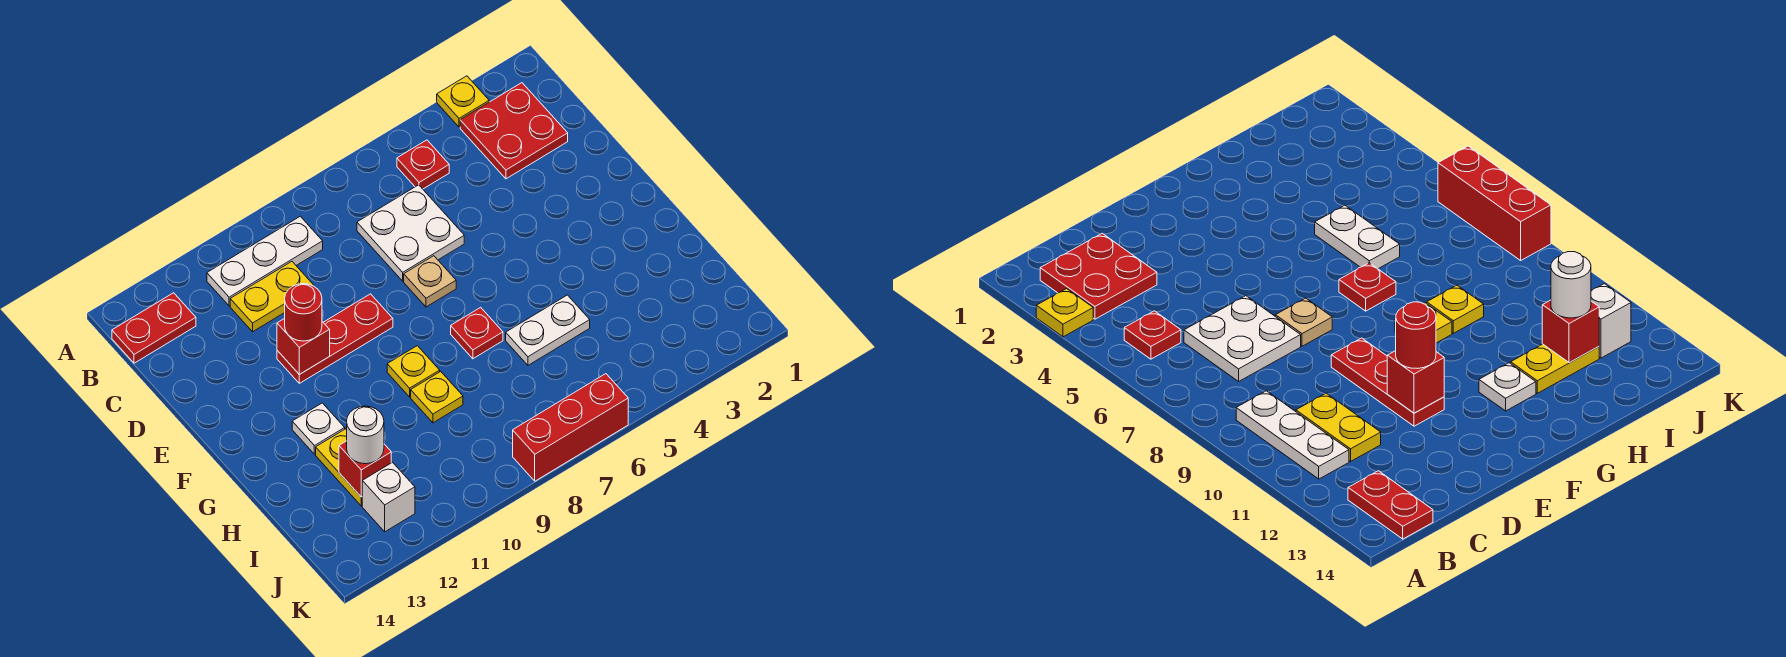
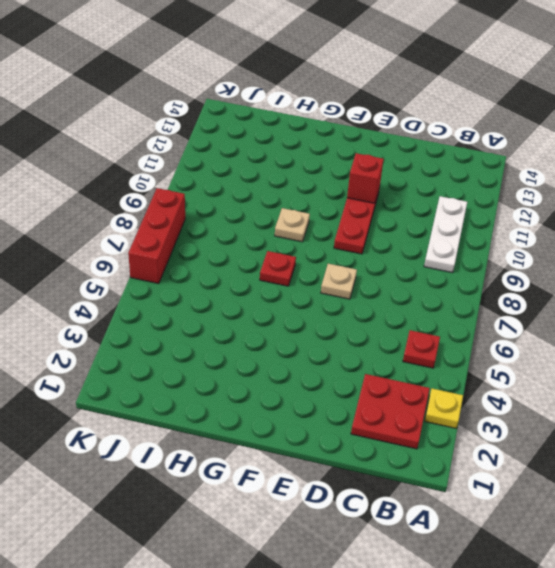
tan 1x1 plate [275,208,310,242] -> yellow 1x1 plate [387,346,440,397]
none -> red 1x2 plate [112,293,196,363]
none -> white 2x2 plate [357,185,464,281]
none -> yellow 1x2 plate [230,262,314,332]

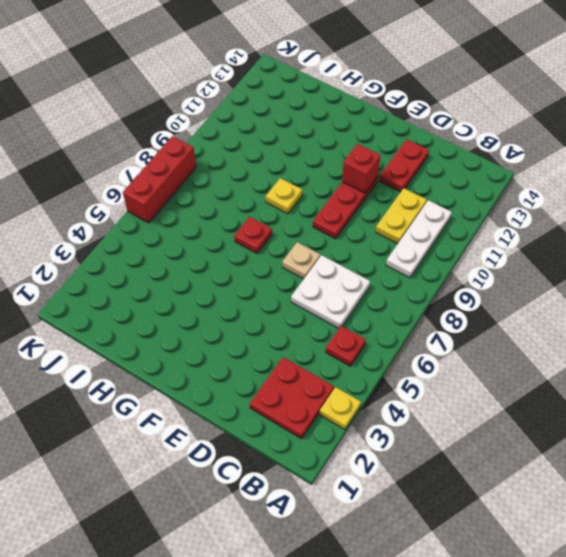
red 1x2 plate [380,139,429,192] -> red 1x2 plate moved to [112,293,196,363]
none -> white 1x1 plate [292,403,345,454]
none -> white 1x2 plate [506,295,590,365]
none -> yellow 1x1 plate [411,372,463,423]

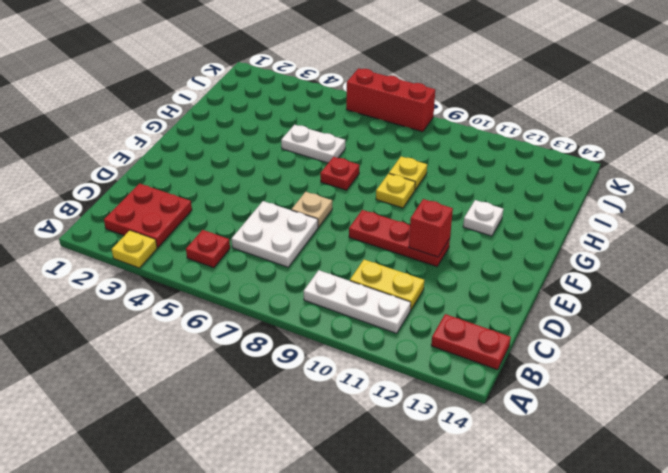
none -> yellow 1x2 plate [316,429,362,506]
none -> white 1x1 brick [362,462,415,532]
none -> red 1x1 brick [339,441,391,497]

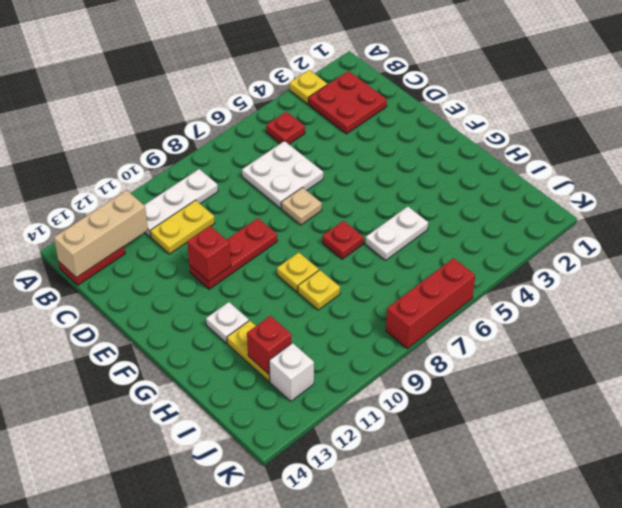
tan 1x3 brick [54,190,148,278] -> none
none -> red 1x1 round brick [285,284,322,341]
none -> white 1x1 round brick [347,406,384,464]

